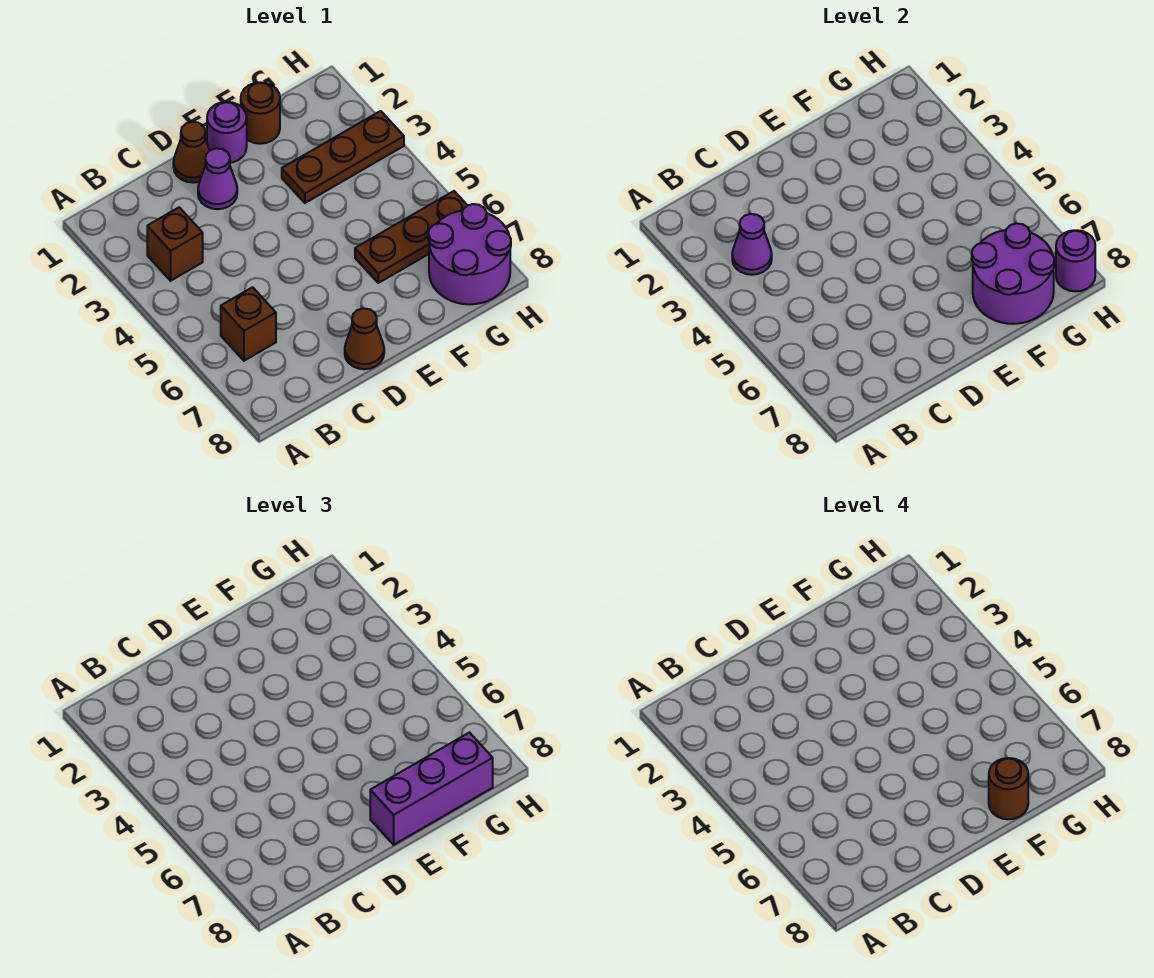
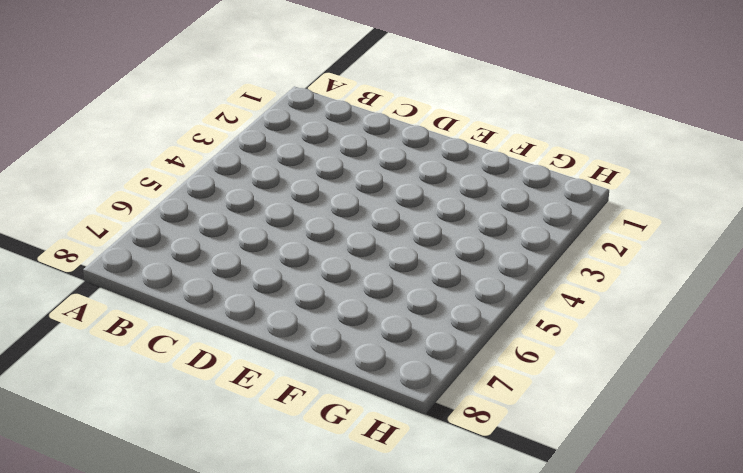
none -> brown 1x1 brick [147,207,203,281]
none -> brown 1x1 brick [221,287,276,361]
none -> brown 1x1 cone [173,122,210,183]

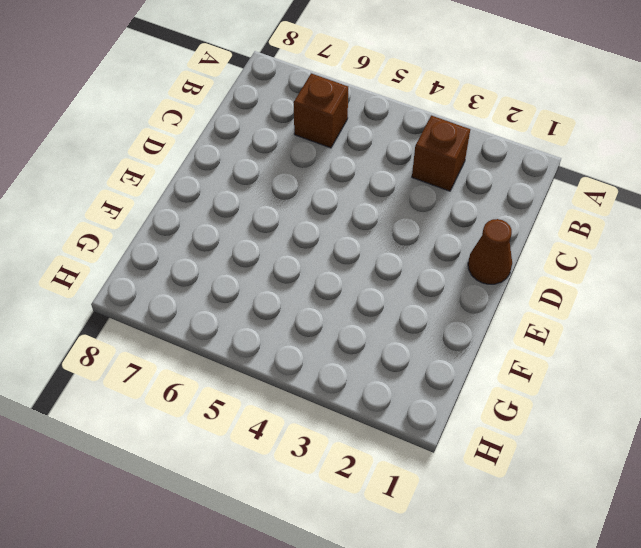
none -> purple 1x1 cone [198,148,237,209]
none -> brown 1x1 cone [345,308,384,369]
none -> purple 1x1 round brick [207,102,247,163]

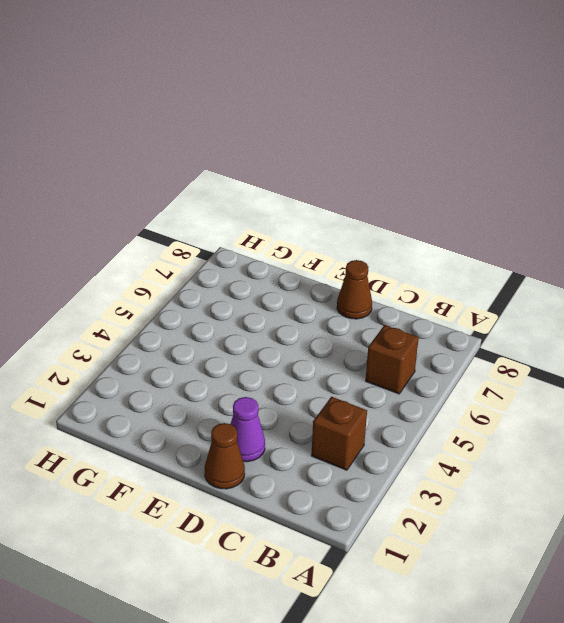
none -> purple 1x1 round brick [207,102,247,163]
none -> brown 1x1 round brick [241,82,280,144]
none -> brown 1x3 plate [282,111,404,203]

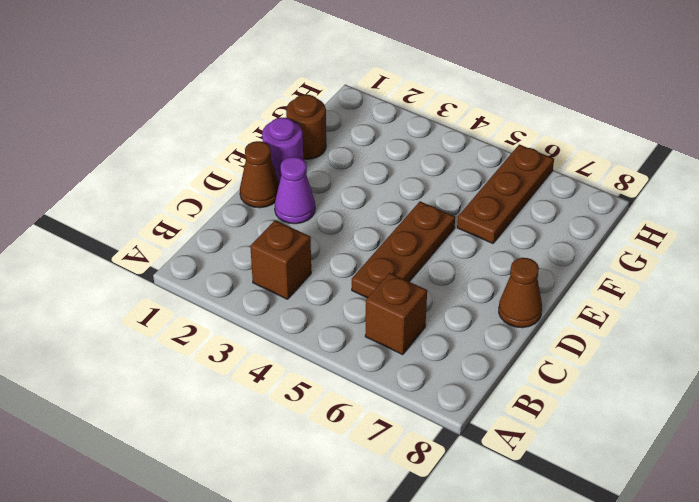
brown 1x3 plate [352,201,455,298] -> brown 1x3 plate moved to [282,111,404,203]
none -> purple 2x2 round brick [428,204,511,304]
none -> purple 1x1 cone [732,214,772,275]
none -> purple 2x2 round brick [972,223,1055,324]

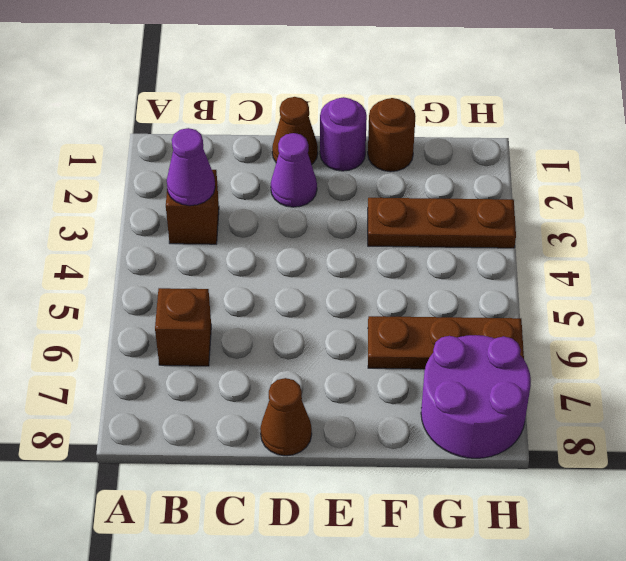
none -> purple 2x2 round brick [972,223,1055,324]
none -> purple 1x1 round brick [1056,230,1095,292]
none -> purple 1x3 brick [370,733,493,845]

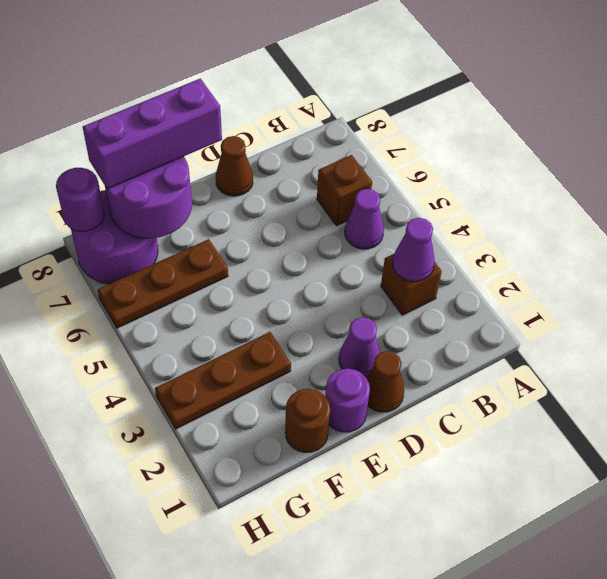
purple 1x1 cone [345,189,384,249] -> none
none -> brown 1x1 round brick [989,758,1028,819]

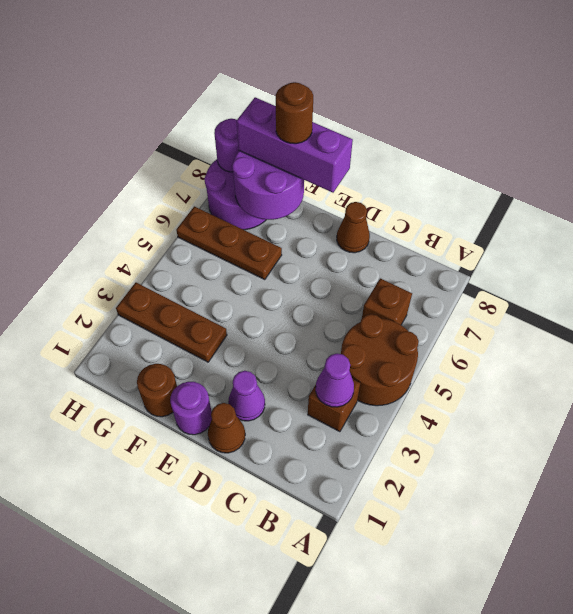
brown 2x2 round brick [341,314,419,406] -> none

